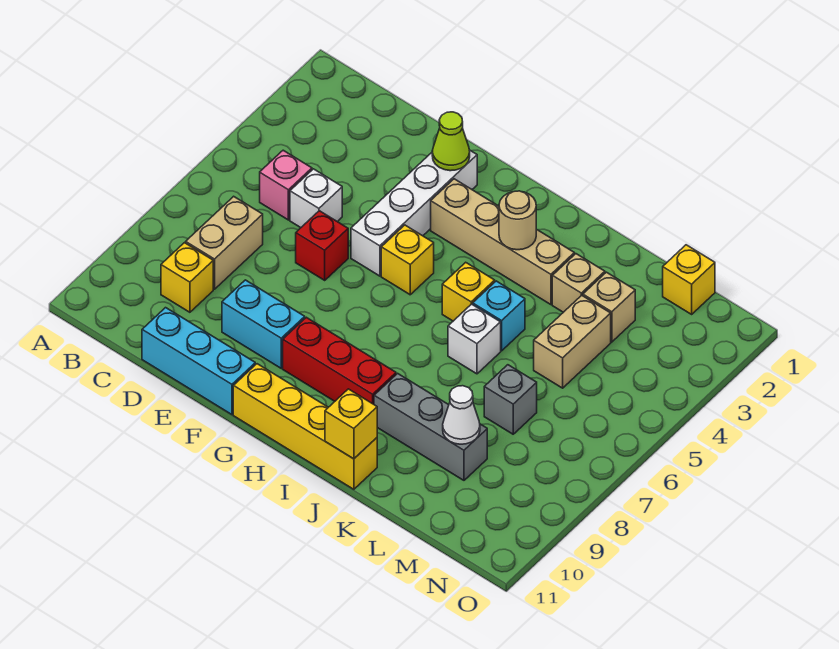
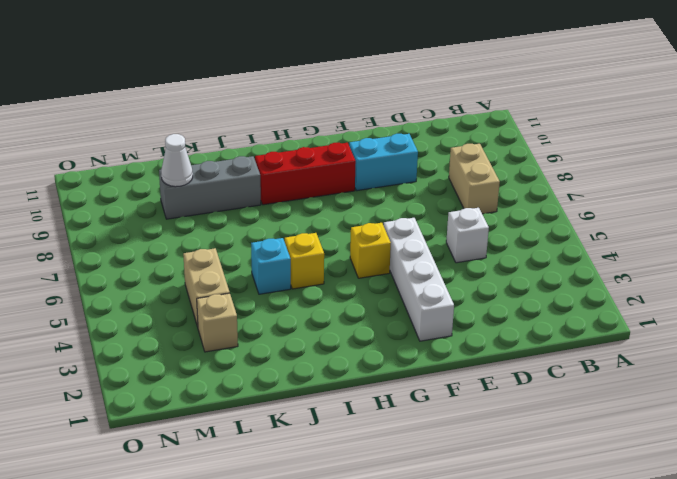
none -> pink 1x1 brick [260,150,312,220]
none -> yellow 1x1 brick [161,243,213,312]
none -> cyan 1x3 brick [142,308,255,415]

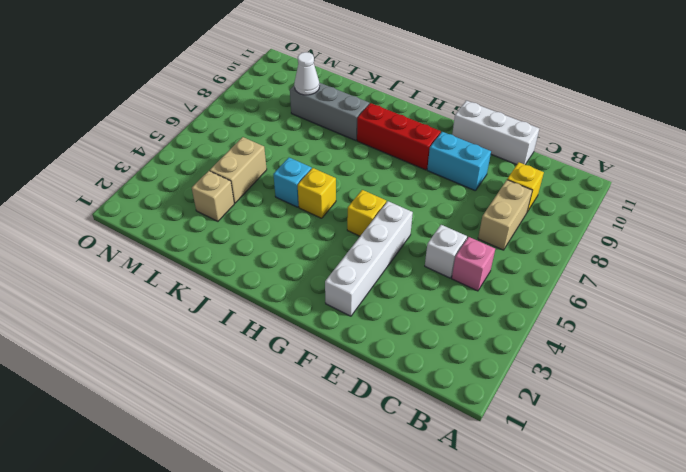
white 1x3 brick [452,101,539,165] -> cyan 1x3 brick [142,308,255,415]
none -> red 1x1 brick [296,211,348,280]
none -> tan 1x4 brick [431,179,574,305]
none -> yellow 1x4 brick [233,364,377,489]

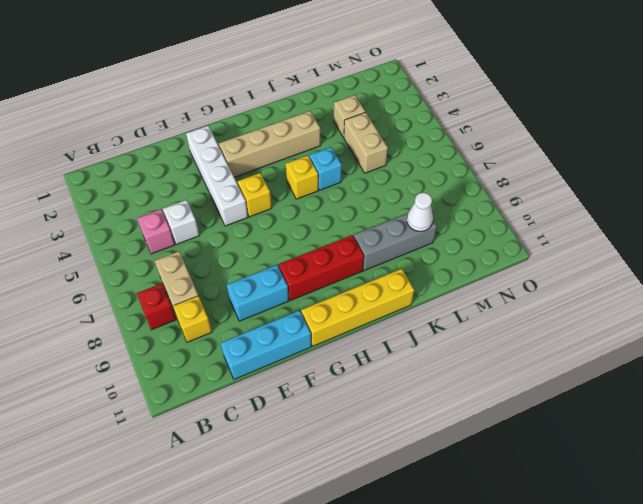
red 1x1 brick [137,284,176,330] -> red 1x1 brick moved to [296,211,348,280]
none -> white 1x1 brick [448,304,501,374]
none -> tan 1x1 brick [552,254,605,312]
none -> grey 1x1 brick [484,365,537,434]

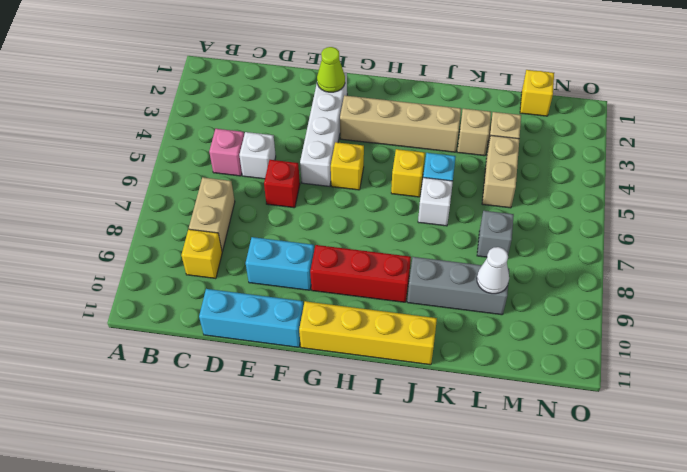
none -> tan 1x1 round brick [499,191,536,250]
none -> yellow 1x1 brick [325,389,377,459]

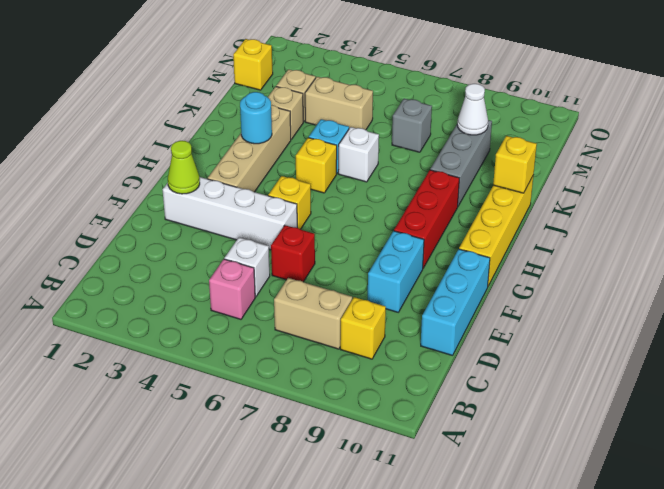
cyan 1x1 round brick [240,92,272,144] -> tan 1x1 round brick [499,191,536,250]

